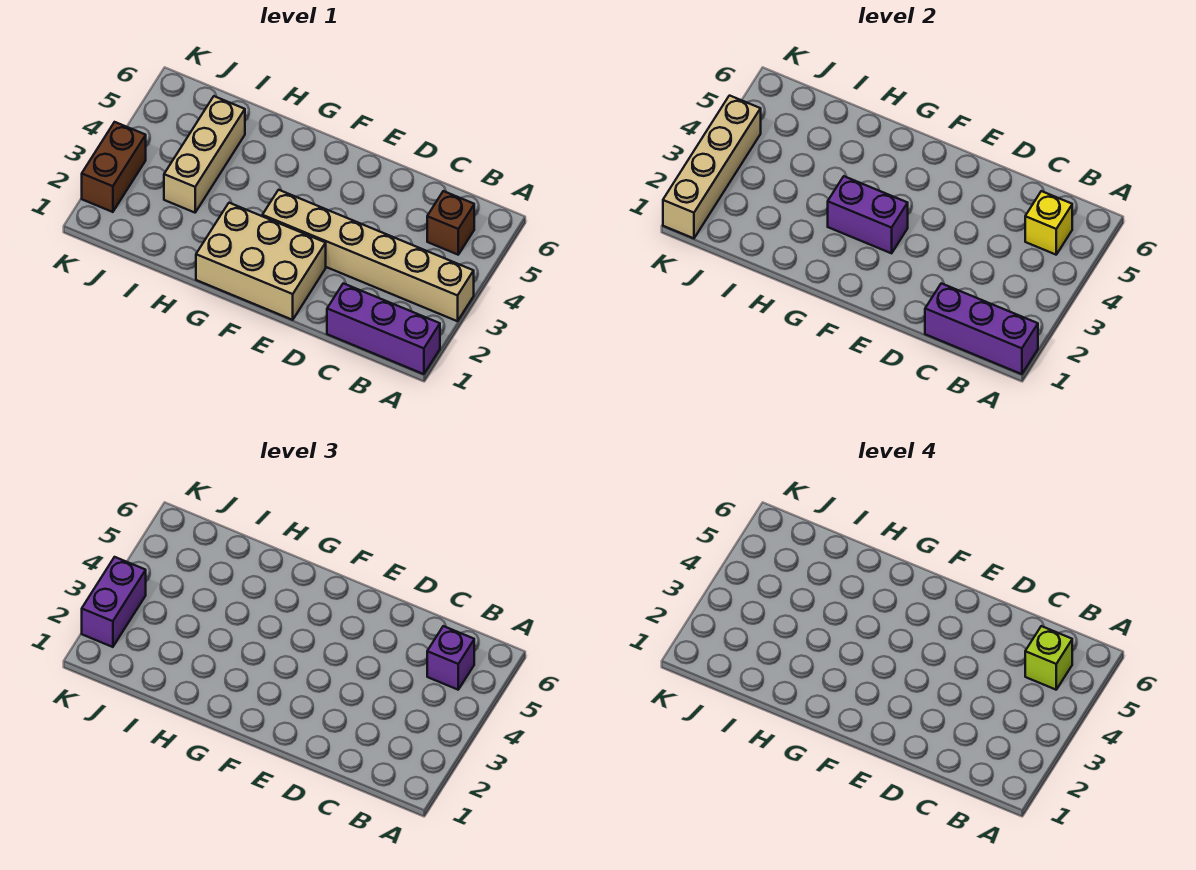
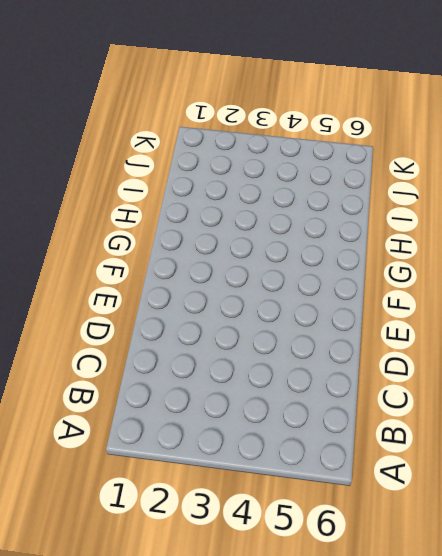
none -> purple 1x3 brick [327,283,440,374]
none -> tan 1x6 brick [262,190,474,321]
none -> brown 1x1 brick [427,191,474,255]

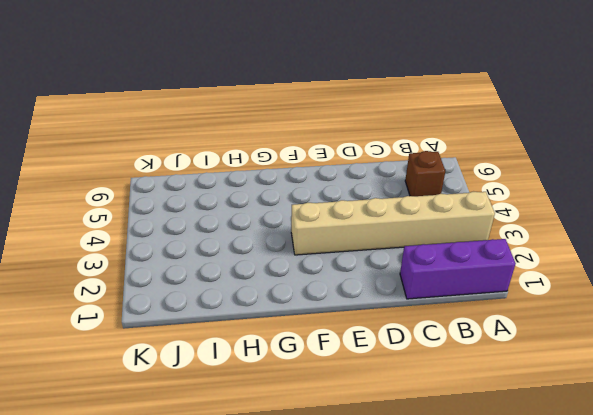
none -> tan 2x3 brick [196,203,326,320]
none -> tan 1x3 brick [164,96,245,213]
none -> brown 1x2 brick [82,122,146,212]

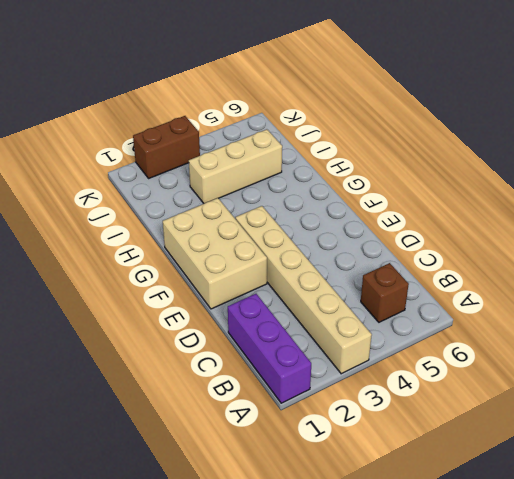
none -> purple 1x3 brick [925,283,1038,374]
none -> yellow 1x1 brick [1025,191,1072,255]
none -> purple 1x2 brick [828,176,908,253]

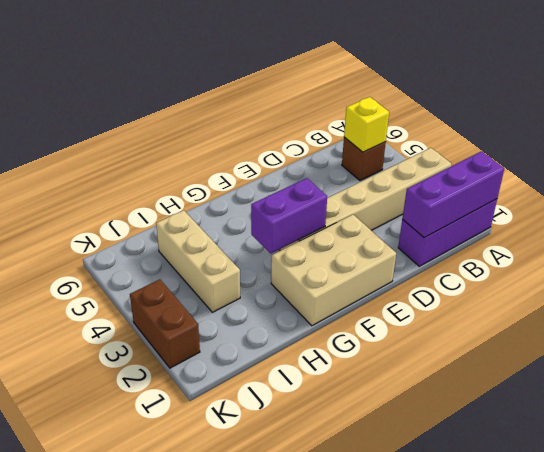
none -> tan 1x4 brick [663,96,761,238]
none -> purple 1x1 brick [427,626,474,690]
none -> purple 1x2 brick [82,557,146,647]

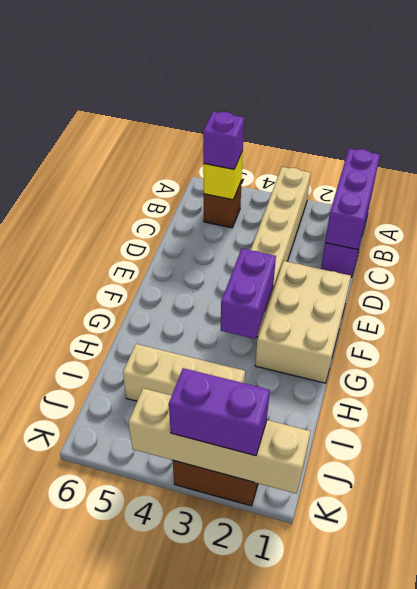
none -> lime 1x1 brick [1025,626,1072,690]

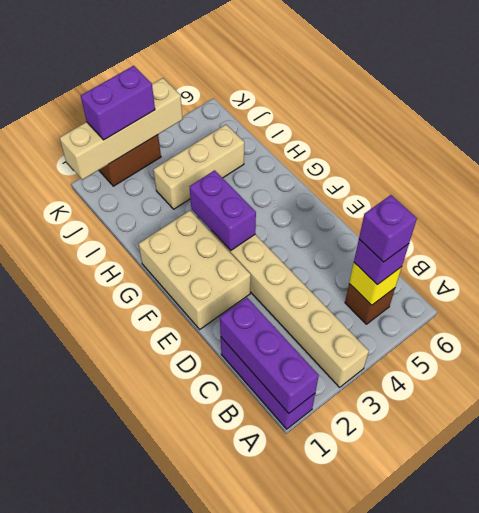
purple 1x1 brick [359,195,417,262] -> lime 1x1 brick [1025,626,1072,690]

